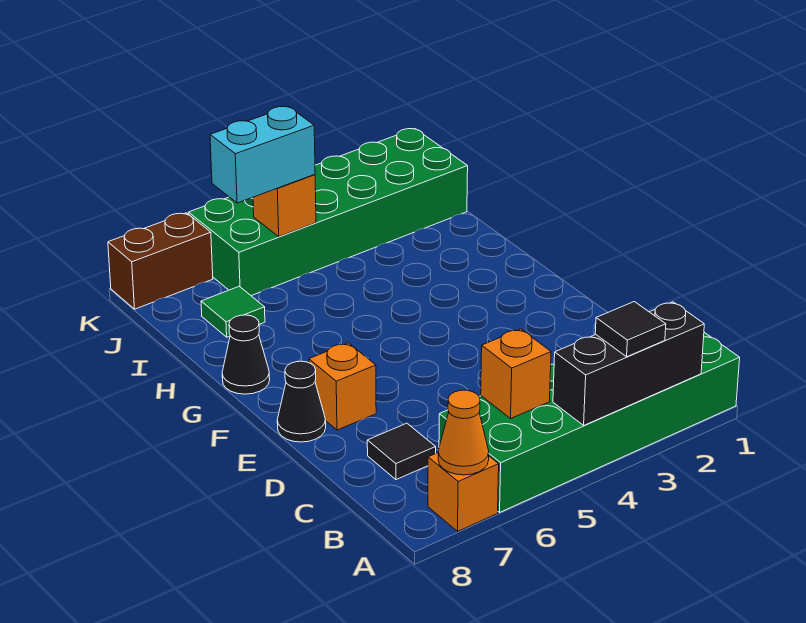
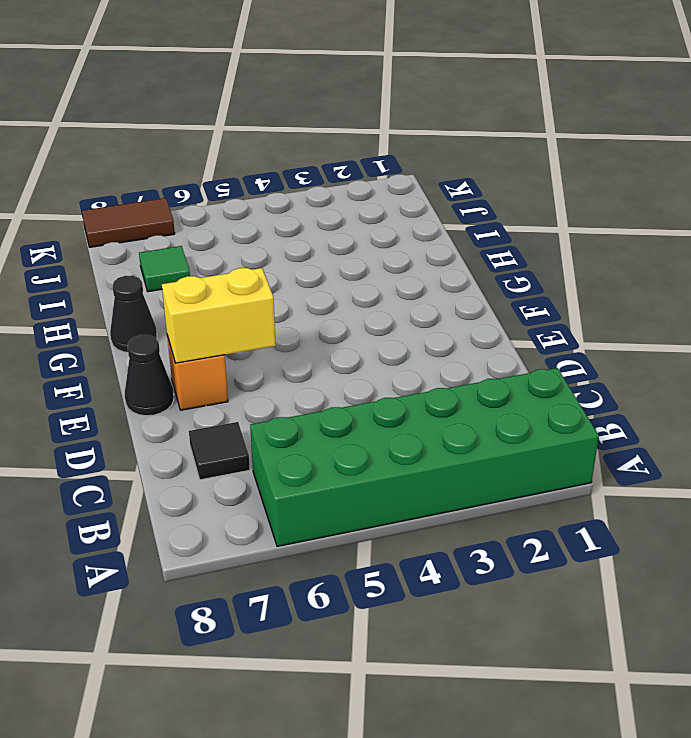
yellow 1x2 brick [162,268,276,363] -> none
brown 1x2 tile [82,198,175,247] -> brown 1x2 brick [108,213,213,309]
none -> orange 1x1 brick [428,453,499,531]
none -> green 2x6 brick [189,129,468,296]
none -> black 1x3 brick [553,302,704,425]

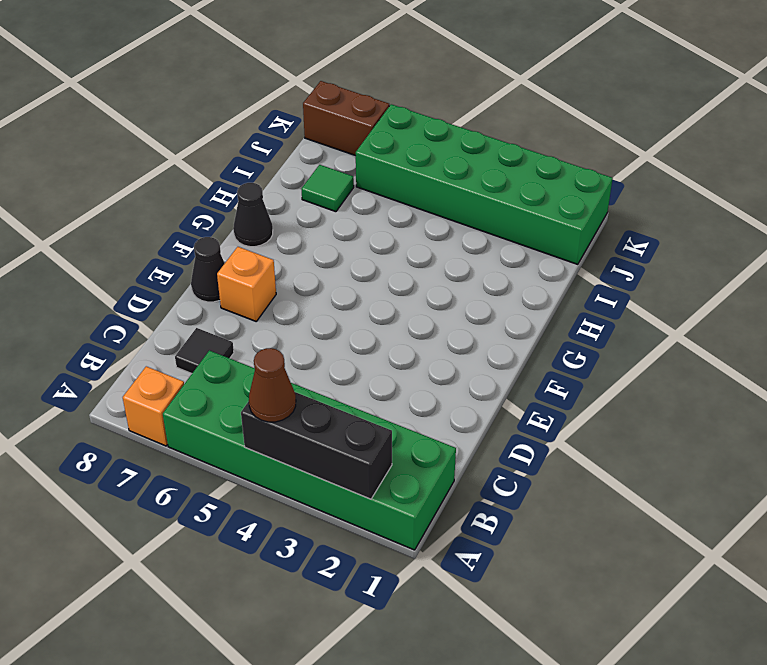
brown 1x1 cone [249,348,296,422] -> none
none -> orange 1x1 cone [438,390,489,475]
none -> orange 1x1 brick [481,329,551,418]
none -> orange 1x1 brick [253,174,316,237]

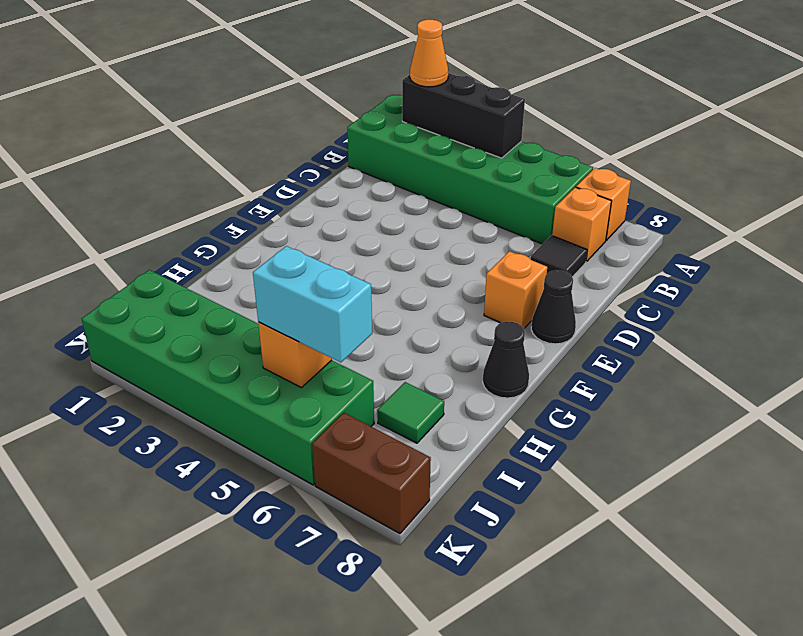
orange 1x1 cone [410,20,448,87] -> orange 1x1 cone moved to [438,390,489,475]
orange 1x1 brick [552,187,611,262] -> orange 1x1 brick moved to [481,329,551,418]
none -> black 1x1 tile [595,302,666,357]

